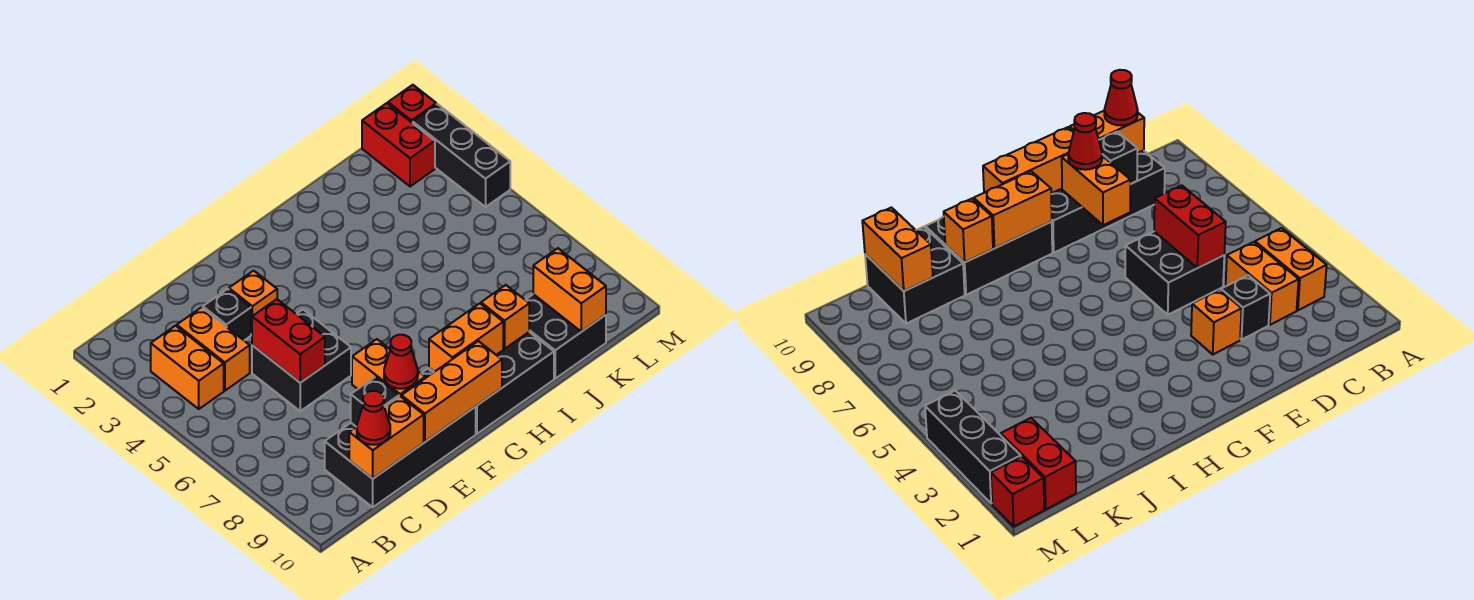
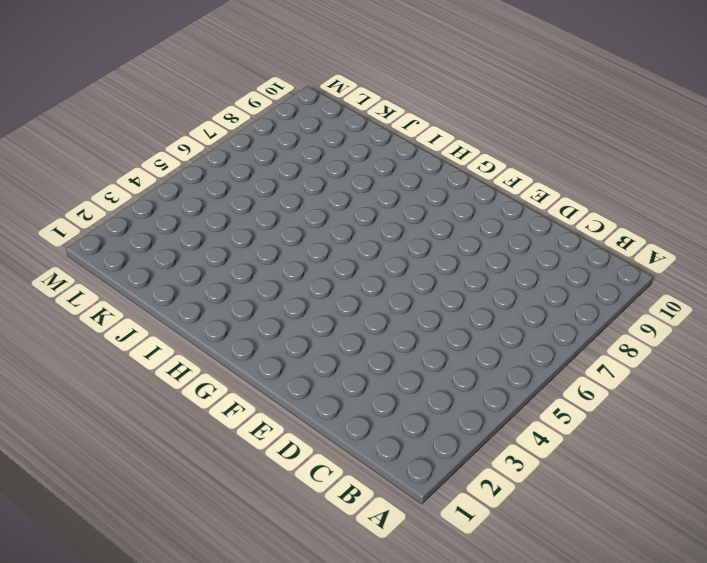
none -> orange 1x2 brick [151,326,224,409]
none -> orange 1x2 brick [177,307,250,391]
none -> black 2x4 brick [325,369,476,507]

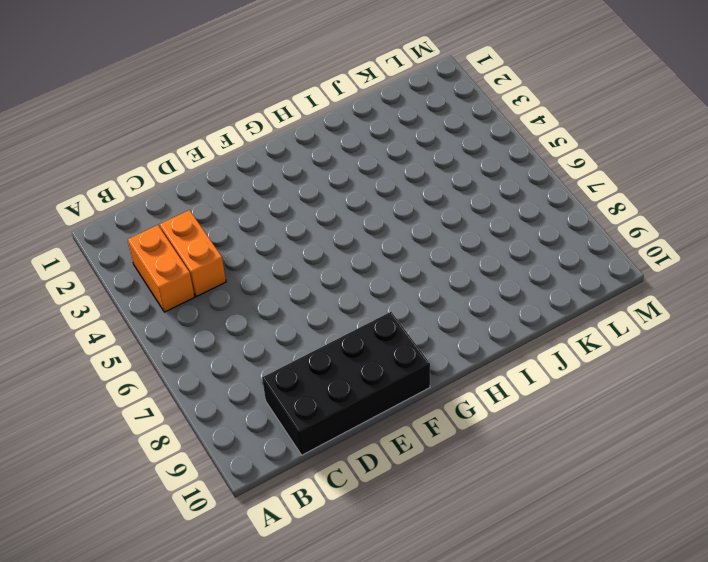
none -> black 1x1 brick [203,289,251,340]
none -> black 2x2 brick [252,310,351,411]
none -> orange 1x1 brick [229,271,277,334]

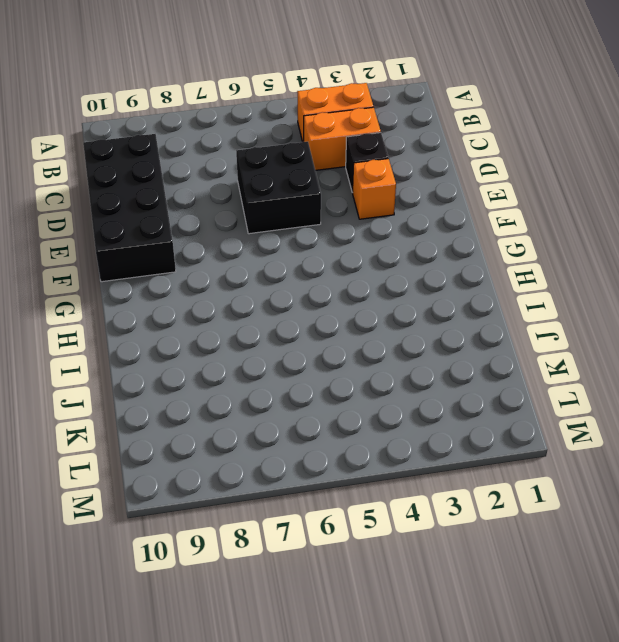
none -> black 2x3 brick [429,332,554,434]
none -> black 2x2 brick [526,294,606,379]
none -> red 1x2 brick [362,103,435,186]

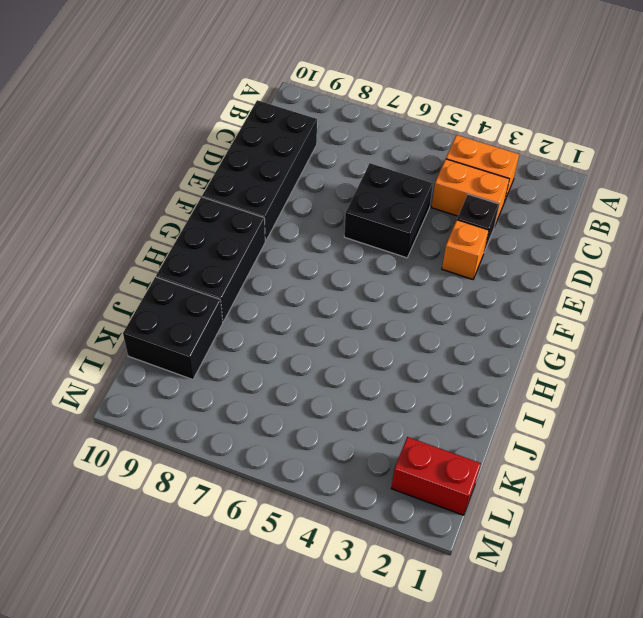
none -> red 1x1 brick [388,85,436,123]
none -> black 1x3 brick [413,104,510,207]
none -> orange 1x2 brick [349,396,424,479]

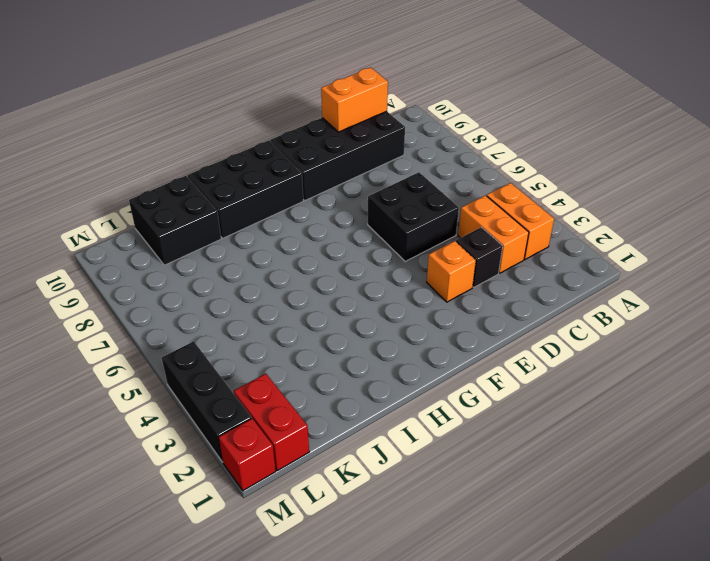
none -> red 1x2 brick [252,299,325,383]
none -> black 1x1 brick [351,377,399,427]
none -> orange 1x2 brick [352,339,425,397]

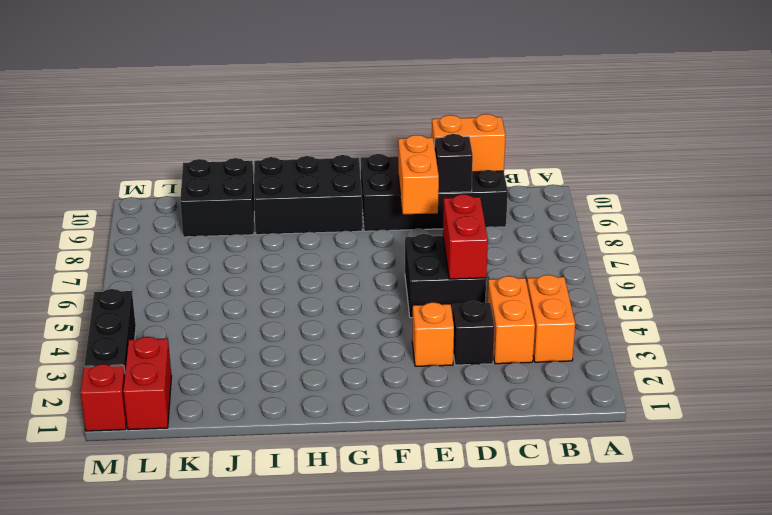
none -> orange 1x3 brick [401,341,502,442]
none -> orange 1x2 brick [429,303,503,372]
none -> orange 1x1 brick [481,285,529,349]

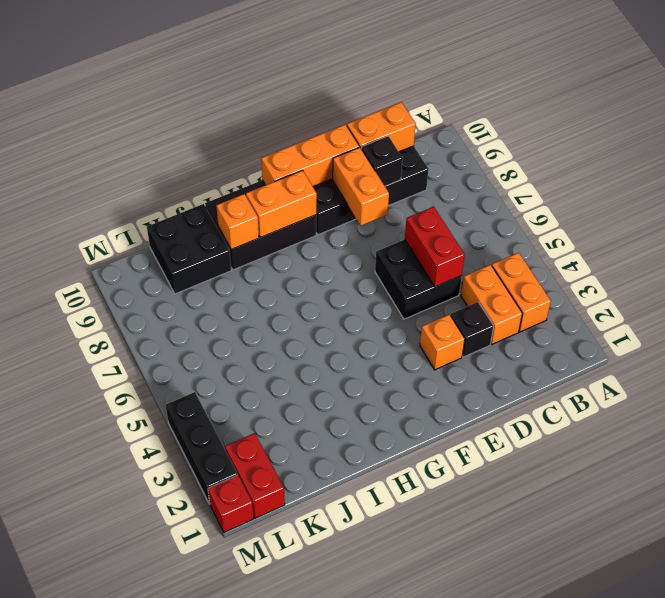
none -> orange 1x2 brick [533,248,606,332]
none -> red 1x1 cone [357,391,390,445]
none -> red 1x1 cone [384,335,418,389]

